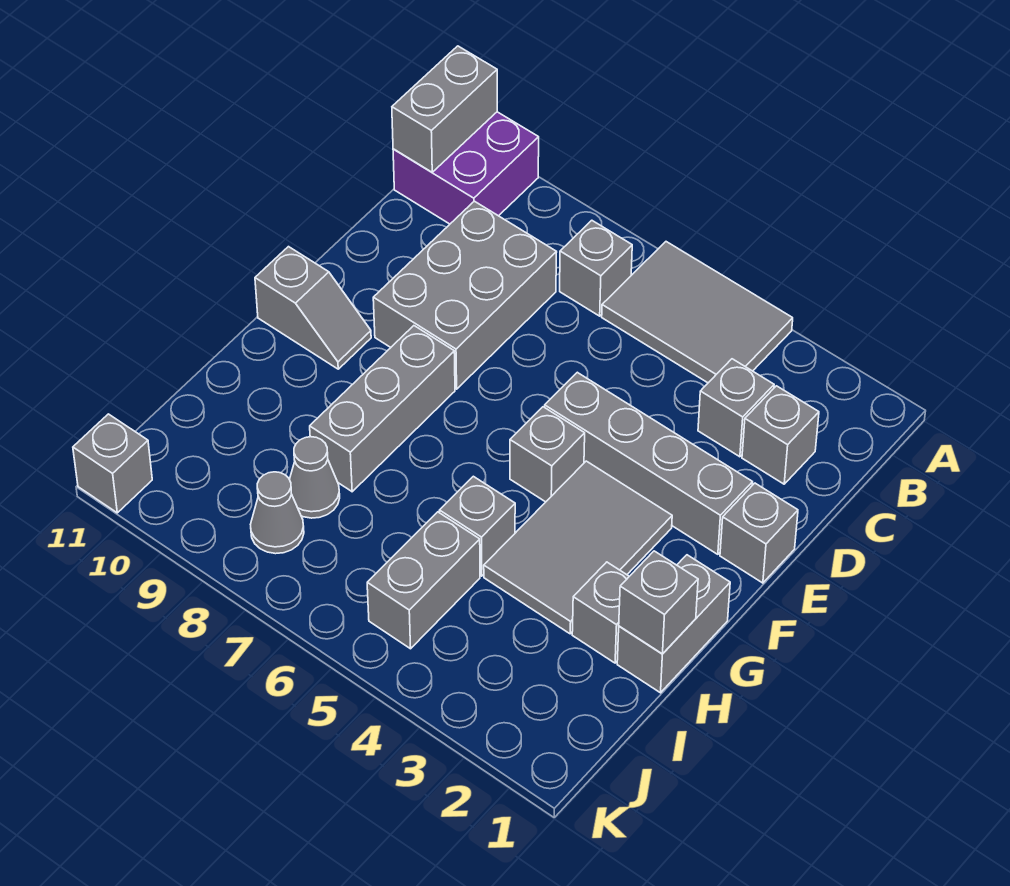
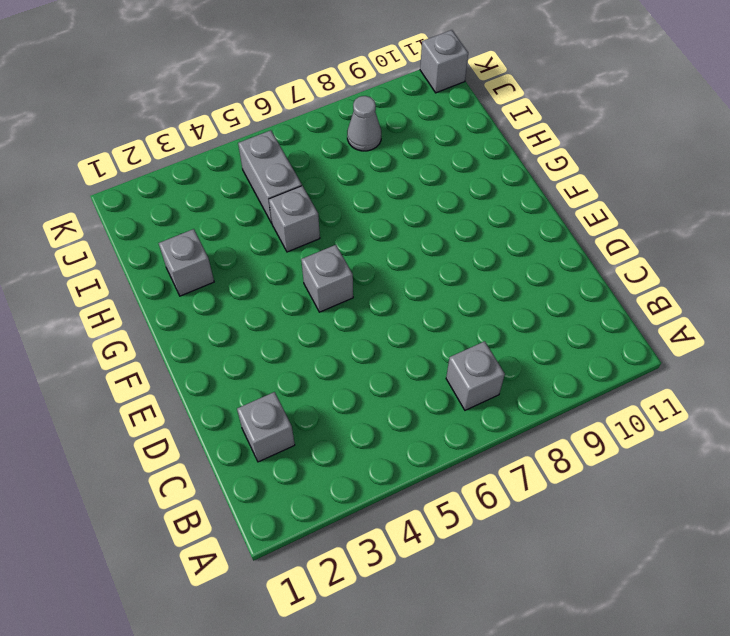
none -> grey 2x3 tile [602,242,793,383]
none -> purple 2x2 brick [393,112,539,224]
none -> grey 1x1 brick [698,359,774,457]

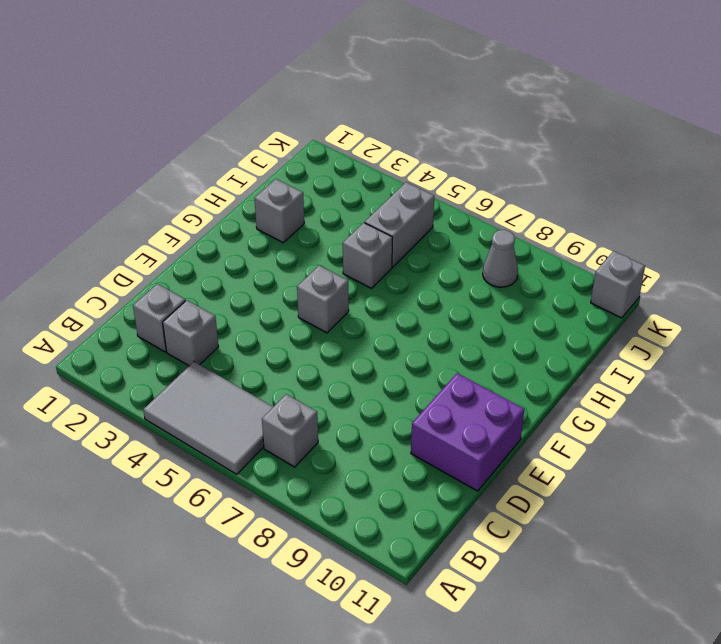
purple 2x2 brick [411,373,524,491] -> purple 2x2 brick moved to [393,112,539,224]
none -> grey 2x3 brick [373,201,557,389]
none -> grey 1x1 brick [720,483,798,583]
none -> grey 1x4 brick [545,372,753,554]

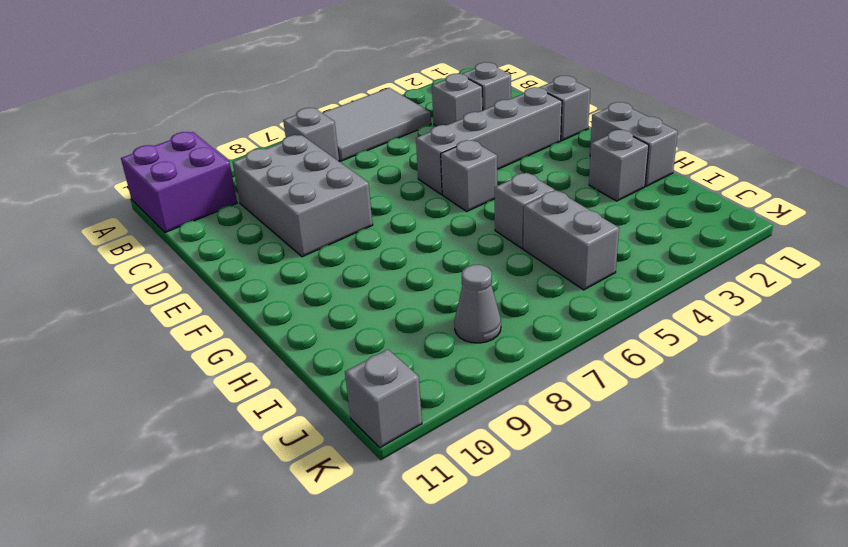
none -> grey 2x3 tile [484,461,672,634]
none -> grey 1x3 brick [310,326,455,492]
none -> grey 1x2 slope [255,247,371,369]

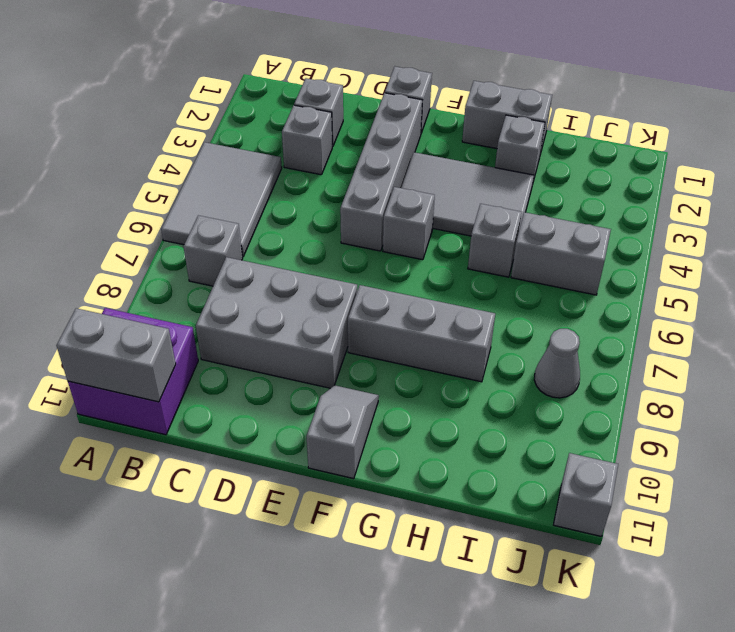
none -> grey 1x1 cone [289,437,340,518]
none -> grey 1x1 brick [619,551,698,654]

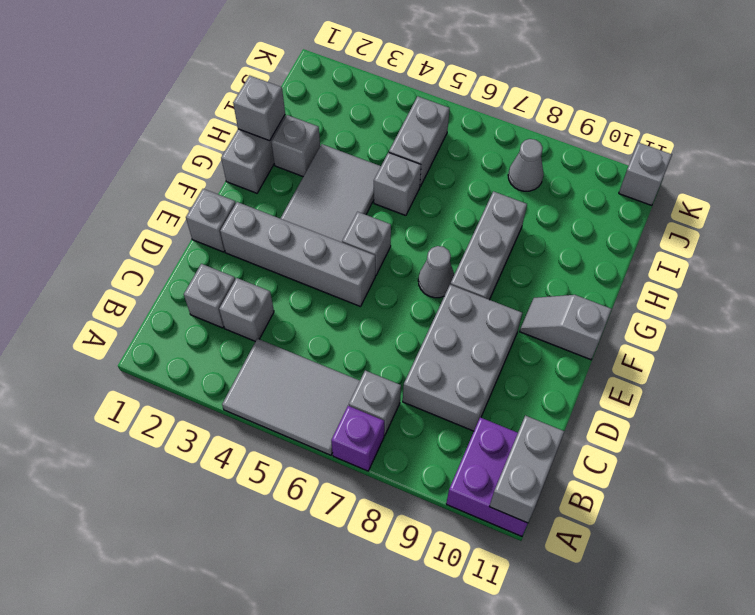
purple 1x1 brick [331,406,384,471] -> none
grey 1x1 cone [418,246,454,298] -> grey 1x1 cone moved to [289,437,340,518]

